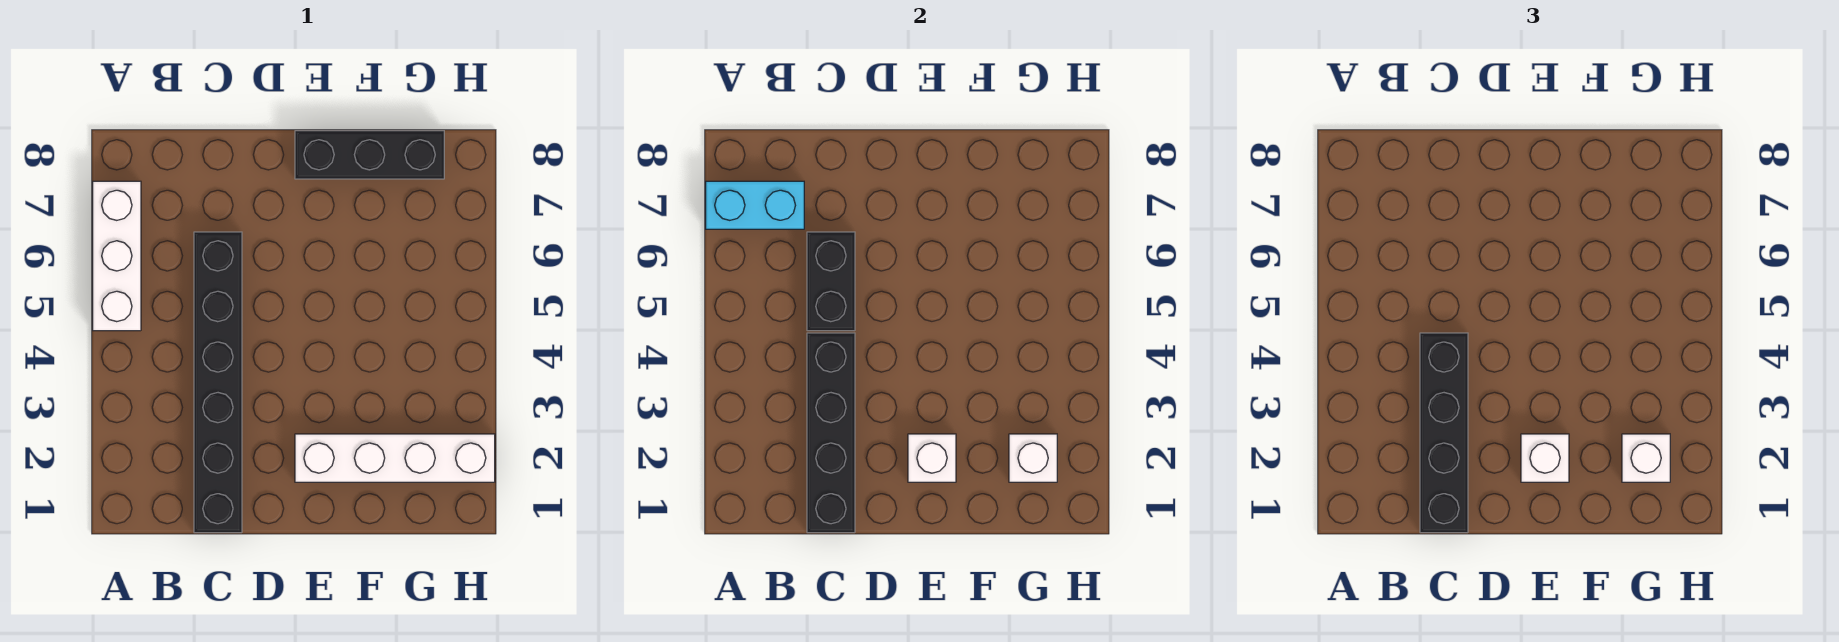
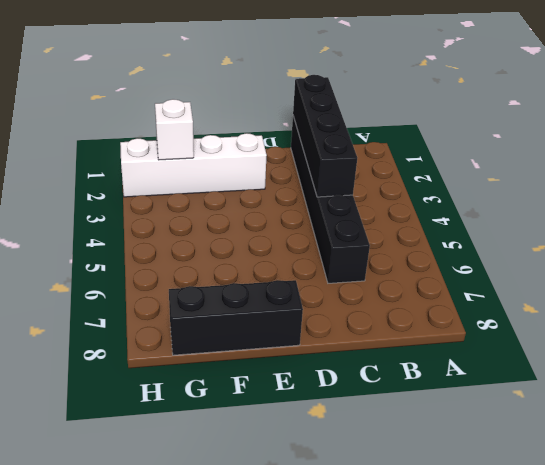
none -> white 1x3 brick [93,181,141,331]
none -> cyan 1x2 brick [706,181,804,229]
none -> black 1x2 brick [807,232,855,331]

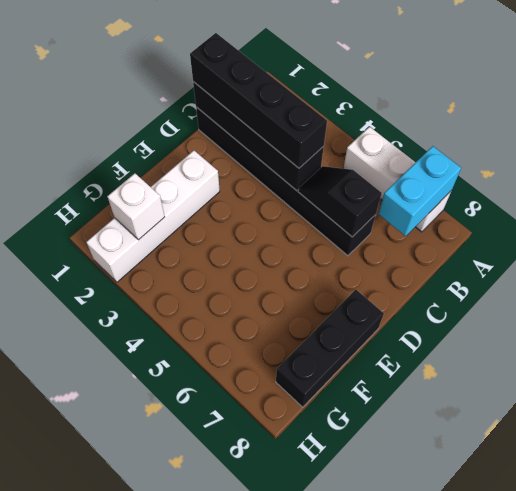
black 1x2 slope [298,166,382,237] -> black 1x2 brick [807,232,855,331]
none -> white 1x1 brick [908,434,956,482]
none -> white 1x1 brick [1521,434,1569,482]
none -> white 1x1 brick [1622,434,1670,482]

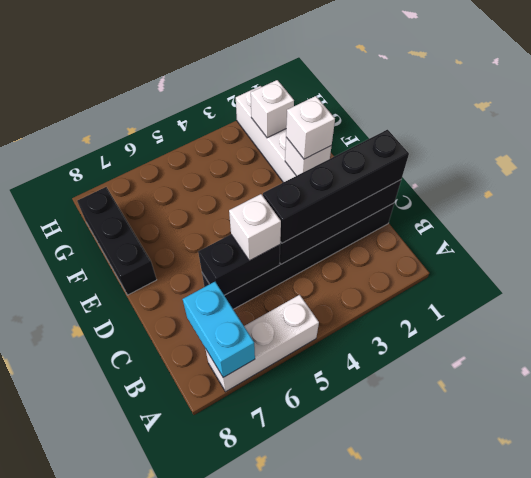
white 1x1 brick [229,194,281,261] -> white 1x1 brick moved to [1622,434,1670,482]

